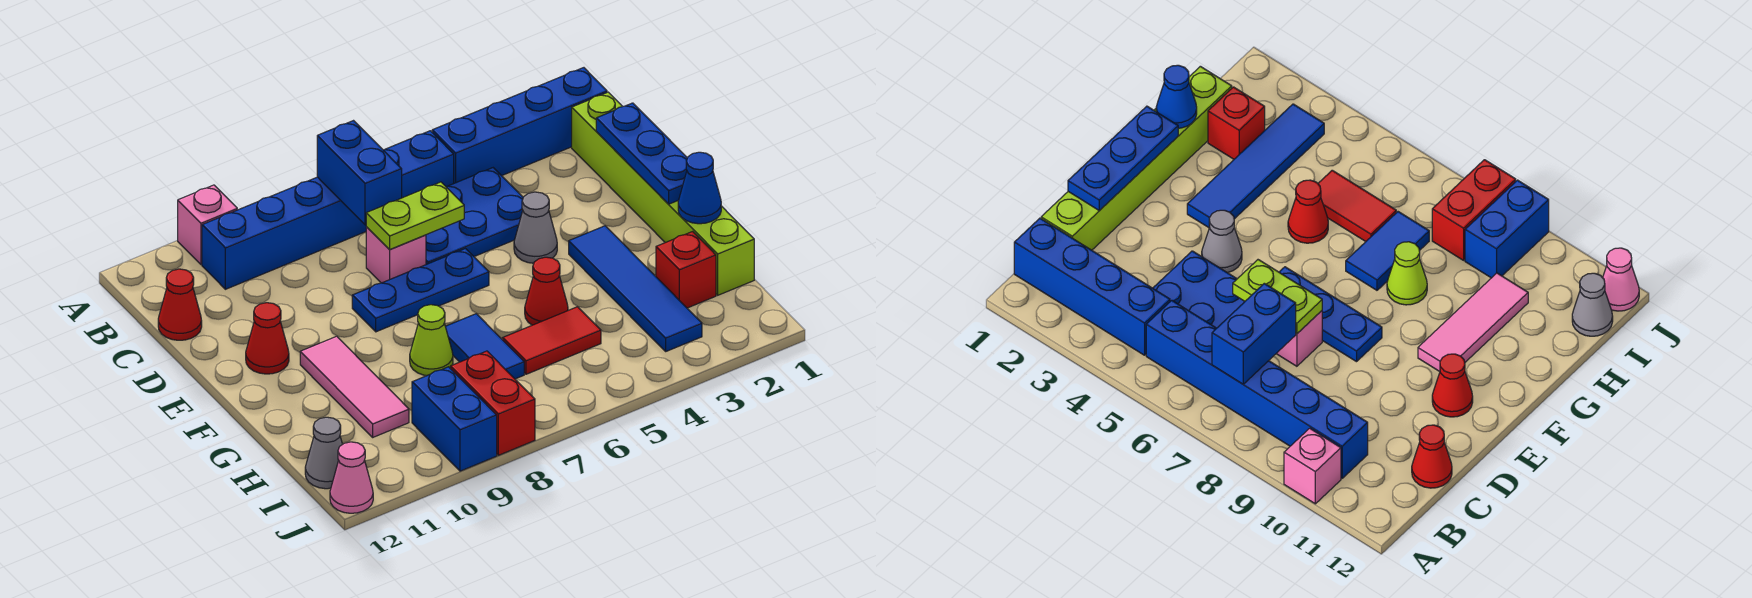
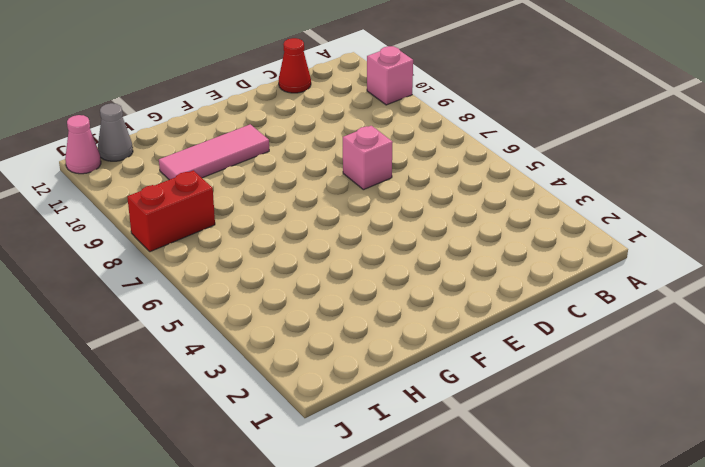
none -> blue 1x4 brick [432,68,607,183]
none -> blue 1x6 brick [202,131,454,289]
none -> lime 1x6 brick [572,92,754,295]

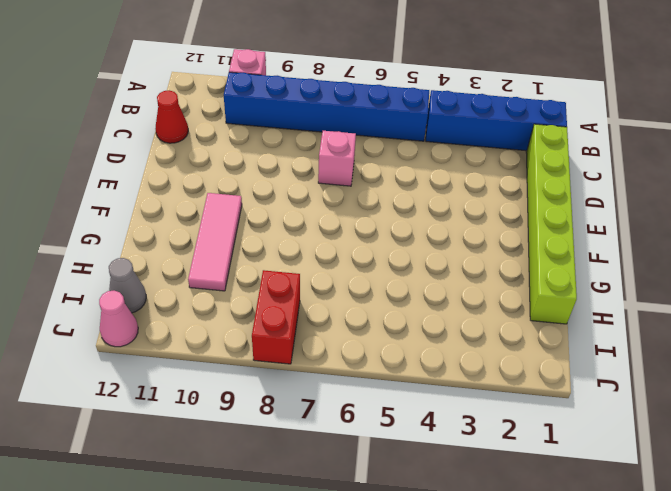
none -> blue 2x3 plate [426,168,523,264]
none -> grey 1x1 cone [514,192,557,263]
none -> blue 1x3 plate [352,249,489,332]

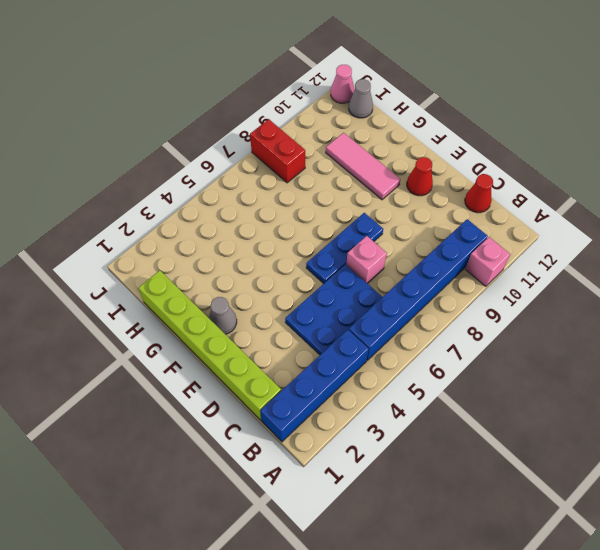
grey 1x1 cone [209,297,237,334] -> grey 1x1 cone moved to [514,192,557,263]
none -> blue 1x4 tile [569,226,702,351]
none -> red 1x1 cone [525,257,568,325]
none -> blue 1x2 tile [445,314,524,379]

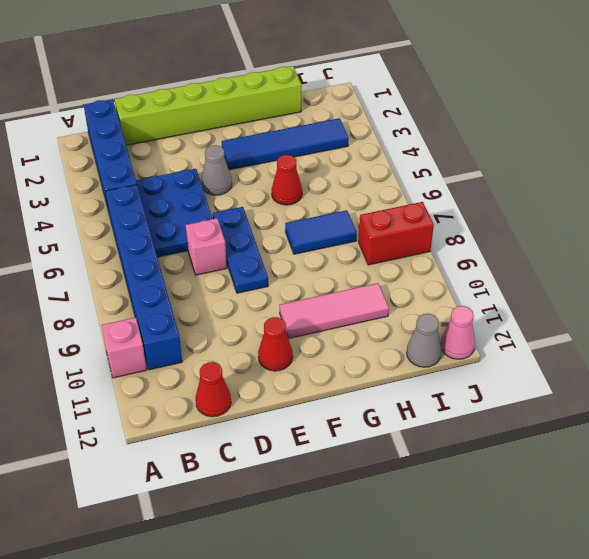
none -> lime 1x1 cone [410,305,453,376]
none -> red 1x1 brick [656,232,716,308]
none -> red 1x2 tile [503,307,601,374]

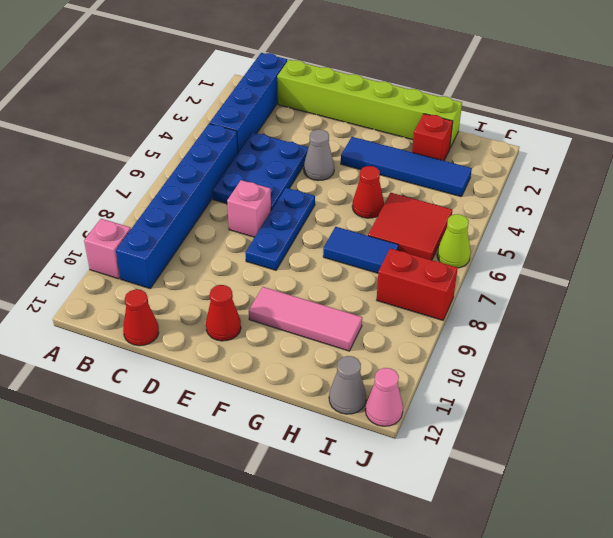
red 2x2 tile [368,193,452,260] -> red 1x2 tile [503,307,601,374]
lime 1x1 cone [437,214,471,268] -> lime 1x1 cone moved to [410,305,453,376]
none -> blue 1x2 brick [412,367,497,471]
none -> blue 1x2 brick [317,121,402,225]
none -> blue 1x3 plate [596,103,687,204]

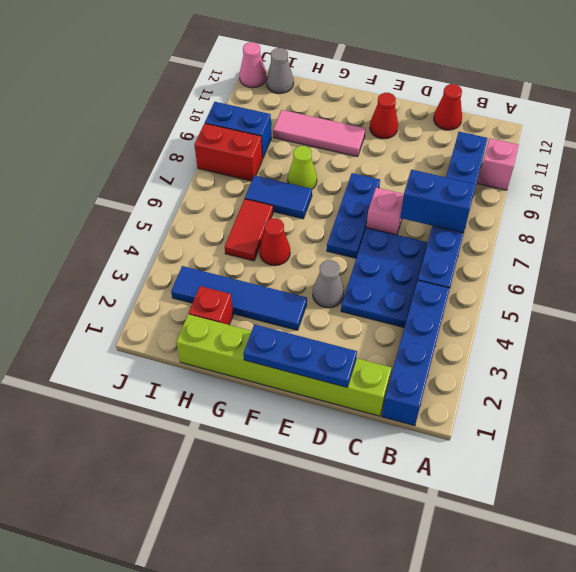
none -> lime 1x2 plate [366,182,464,250]
none -> blue 1x1 cone [678,152,721,224]

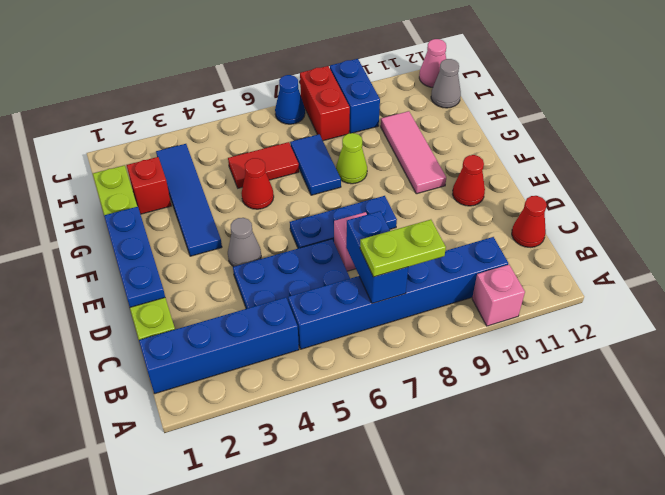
lime 1x2 plate [360,220,446,277] -> lime 1x2 plate moved to [366,182,464,250]
blue 1x1 cone [275,75,305,124] -> blue 1x1 cone moved to [678,152,721,224]

